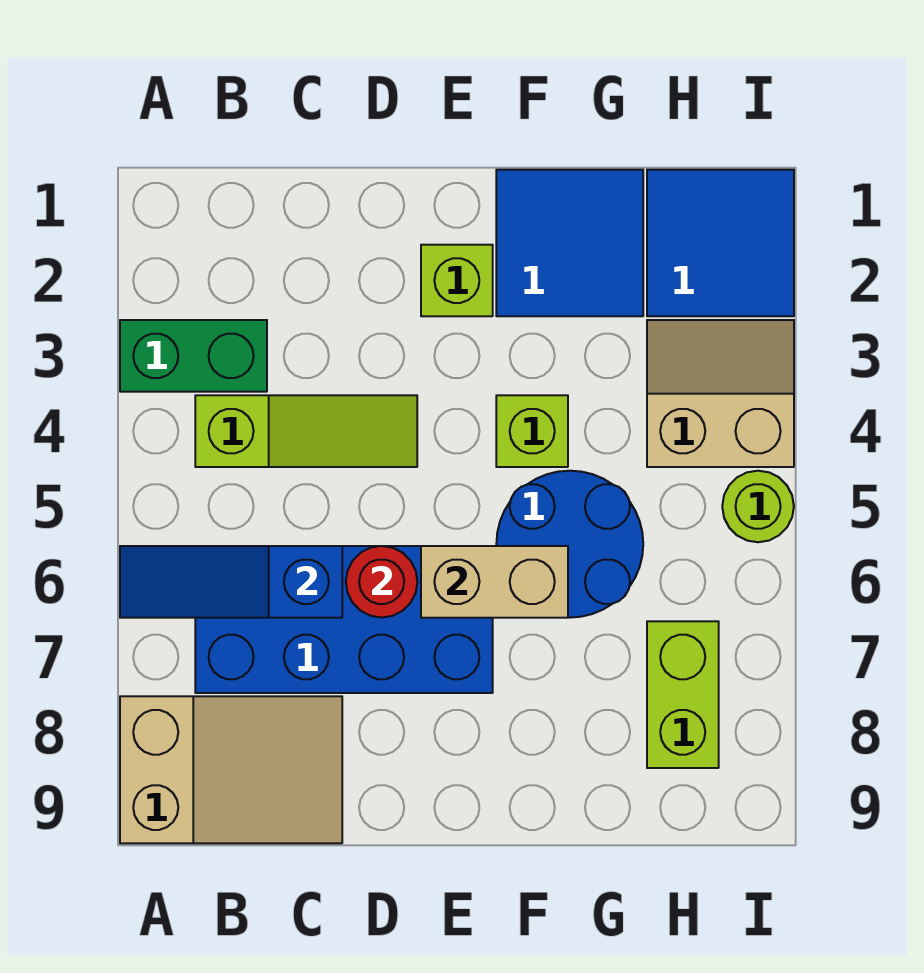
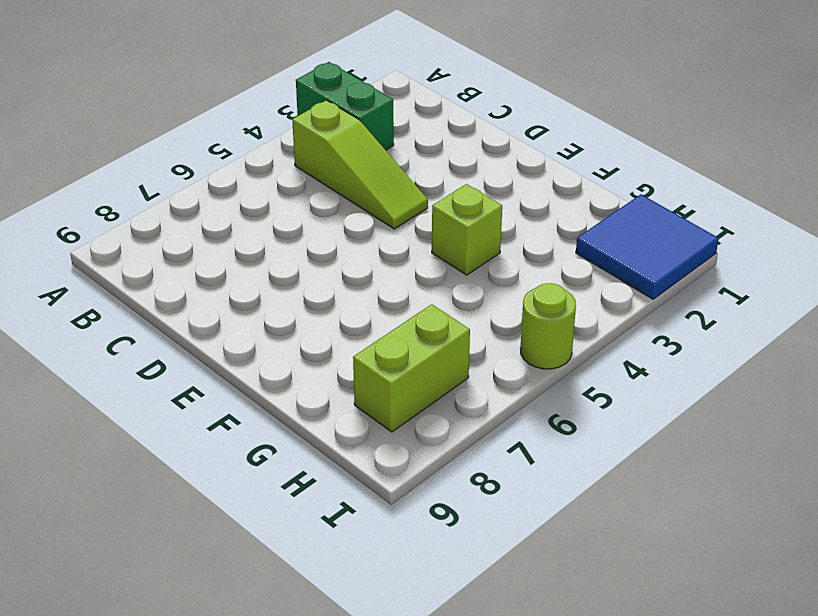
none -> tan 2x3 slope [120,696,342,843]
none -> blue 2x4 brick [195,546,493,693]
none -> lime 1x1 brick [421,245,493,316]

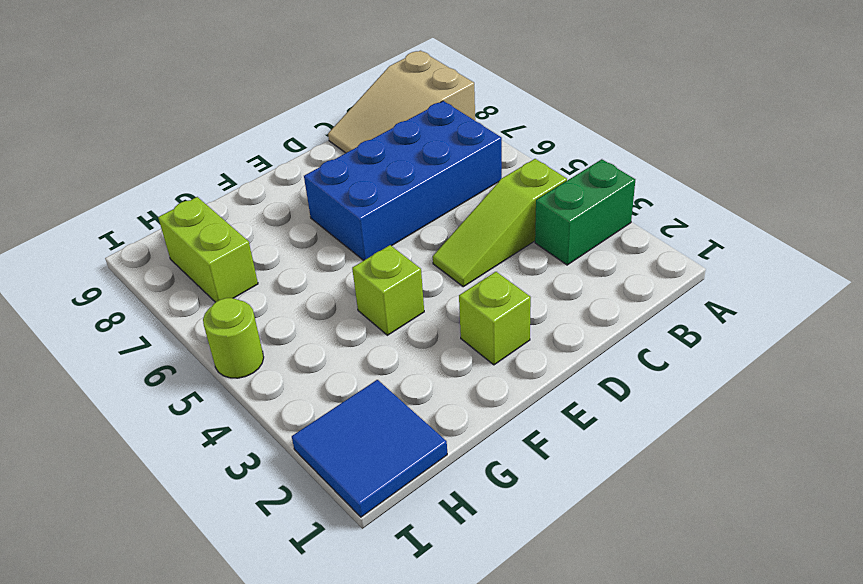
none -> blue 2x2 tile [496,170,643,316]
none -> blue 2x2 round brick [496,471,643,618]
none -> tan 2x2 slope [647,320,794,467]

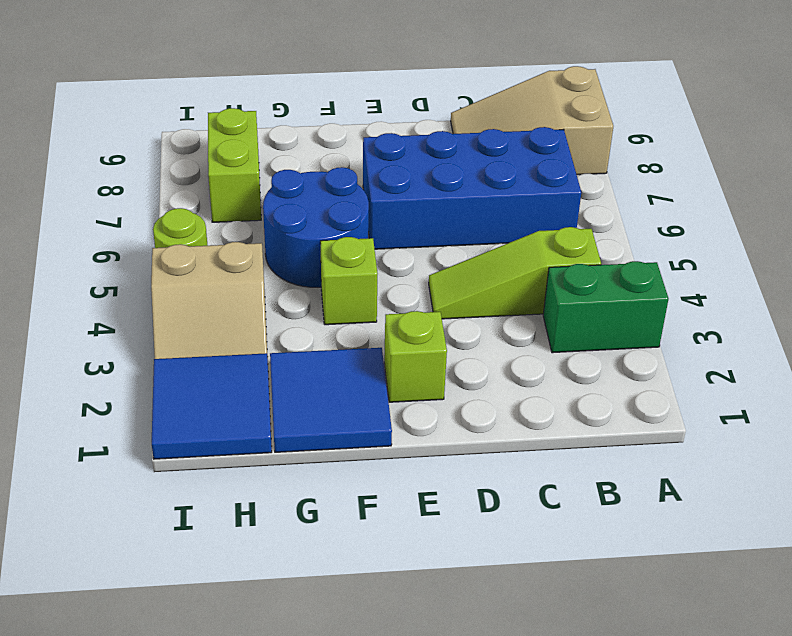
none -> blue 1x3 slope [120,546,342,618]
none -> red 1x1 round brick [346,546,417,618]
none -> tan 1x2 brick [421,546,568,618]

